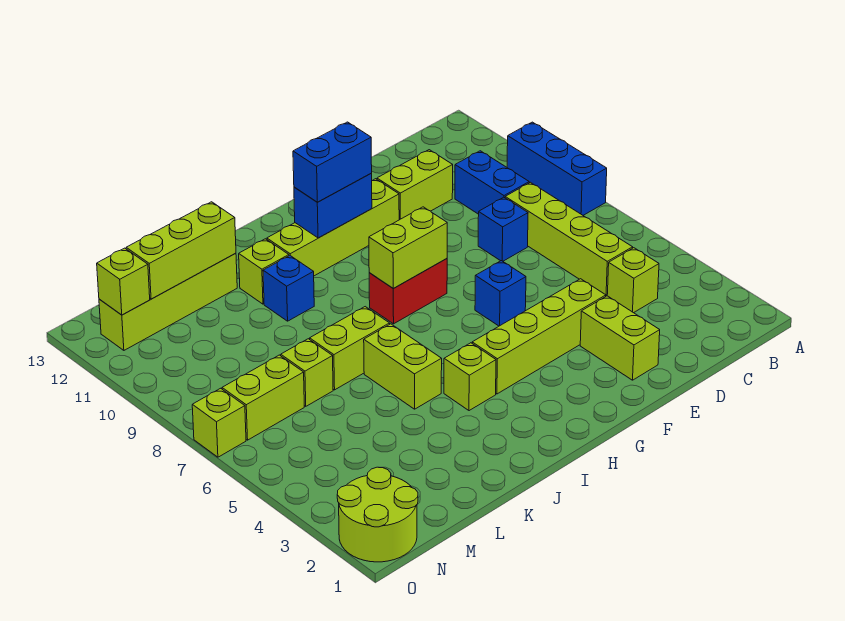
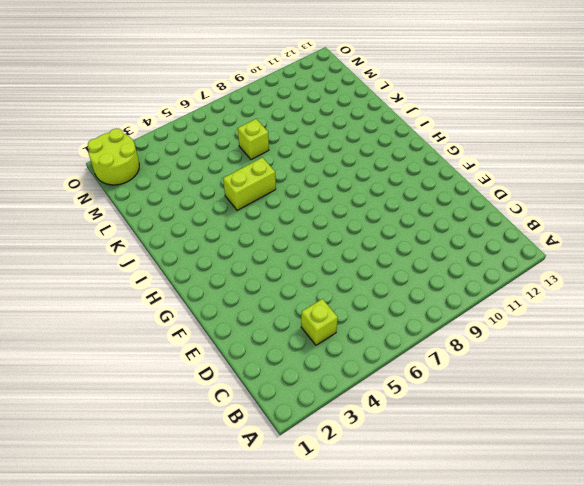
none -> blue 1x3 brick [507,122,607,215]
none -> lime 1x4 brick [505,182,633,296]
none -> blue 1x2 brick [455,151,529,214]

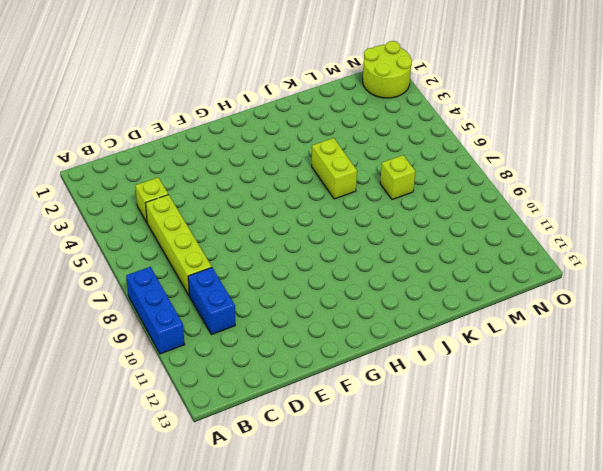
none -> blue 1x1 brick [478,197,528,261]
none -> lime 1x2 brick [377,150,453,220]
none -> lime 1x2 brick [580,296,660,380]

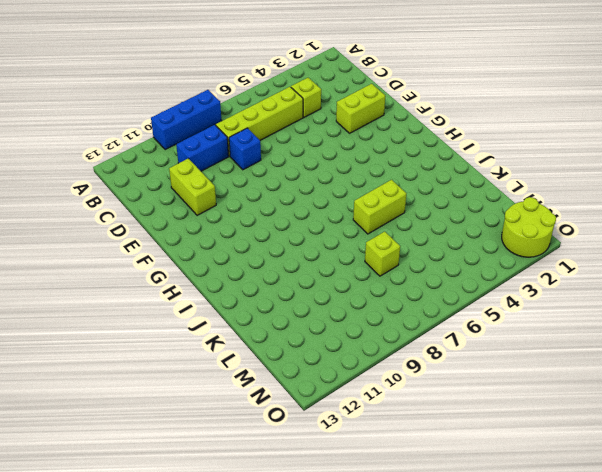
none -> lime 1x4 brick [472,279,606,394]
none -> blue 1x1 brick [475,261,526,326]
none -> lime 1x4 brick [267,179,399,276]

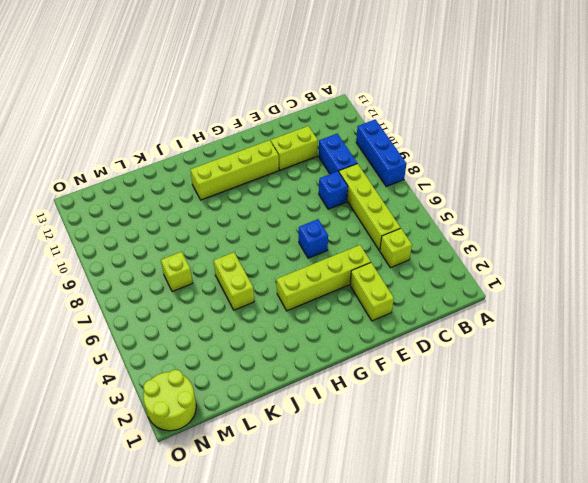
none -> red 1x2 brick [369,258,447,324]
none -> lime 1x1 brick [444,343,496,411]
none -> lime 1x2 brick [310,307,390,390]

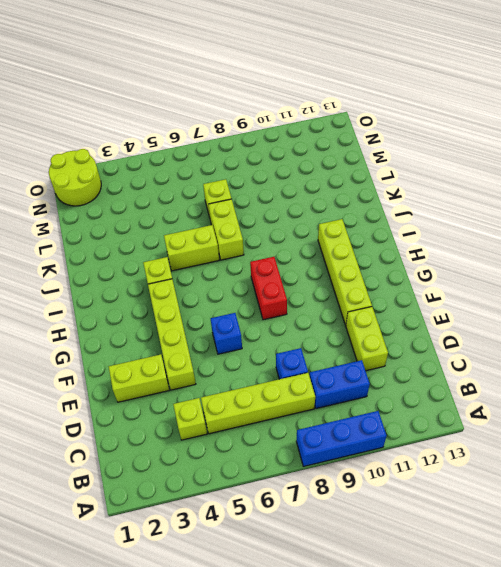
none -> blue 1x1 brick [263,256,314,321]
none -> lime 1x1 brick [239,239,289,304]
none -> lime 1x4 brick [99,253,237,350]

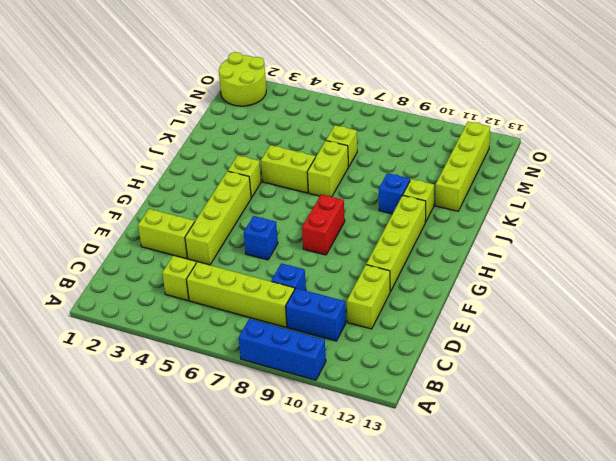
none -> lime 1x2 brick [222,355,304,440]
none -> lime 1x1 brick [192,388,246,457]
none -> lime 1x2 brick [369,207,447,288]

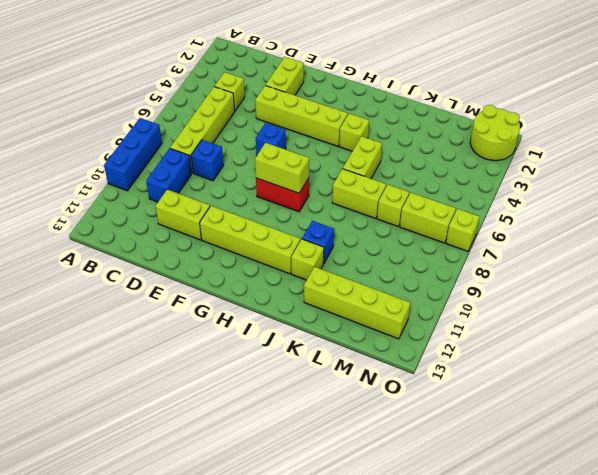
none -> blue 1x2 brick [294,174,372,238]
none -> lime 1x3 brick [126,202,236,299]
none -> lime 1x1 brick [97,248,150,315]

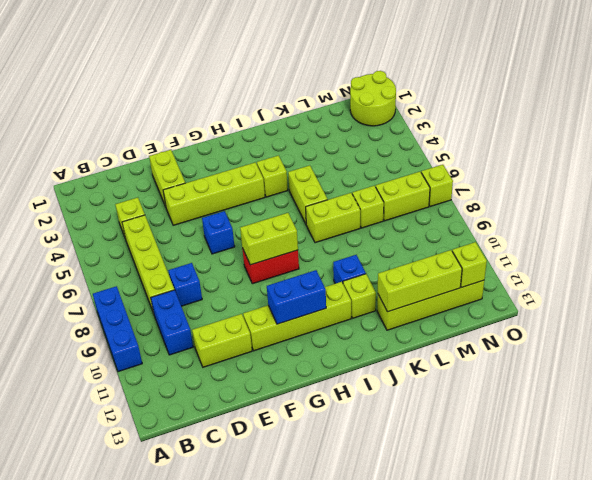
none -> blue 1x2 brick [293,122,372,202]

